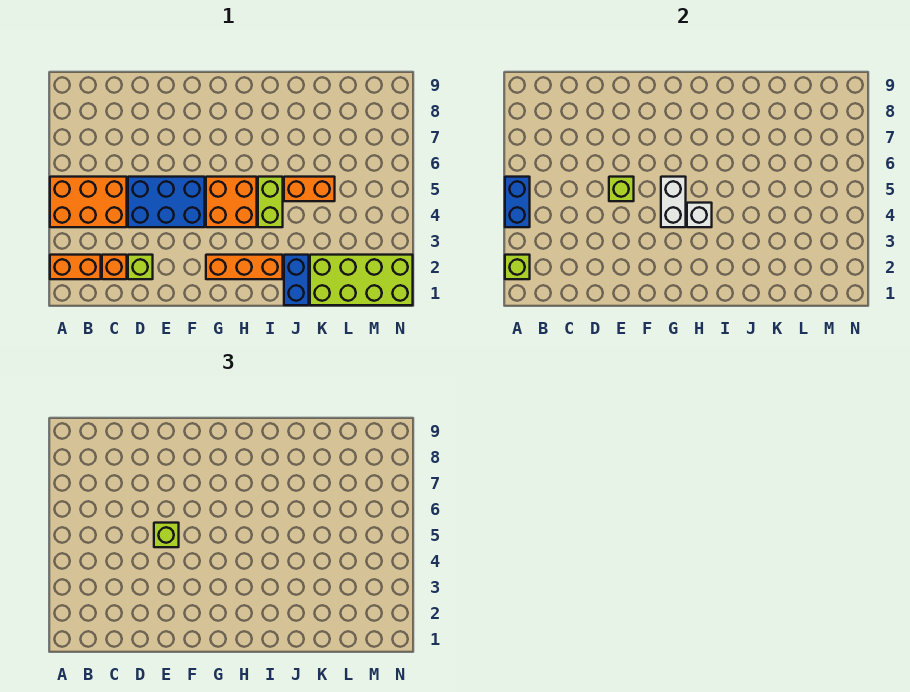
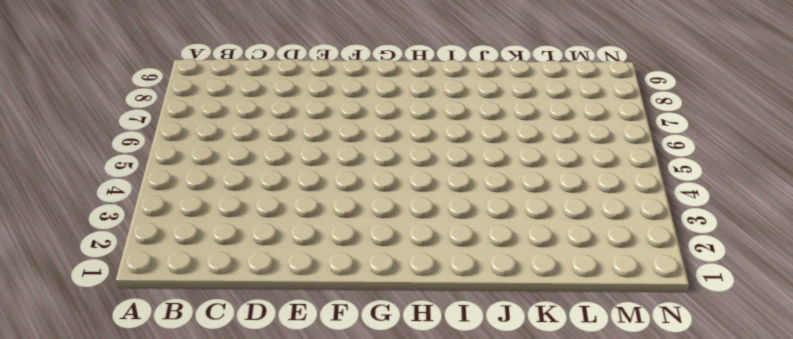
none -> orange 1x2 brick [50,255,101,279]
none -> orange 2x3 brick [50,177,127,227]
none -> orange 1x1 brick [102,255,127,279]

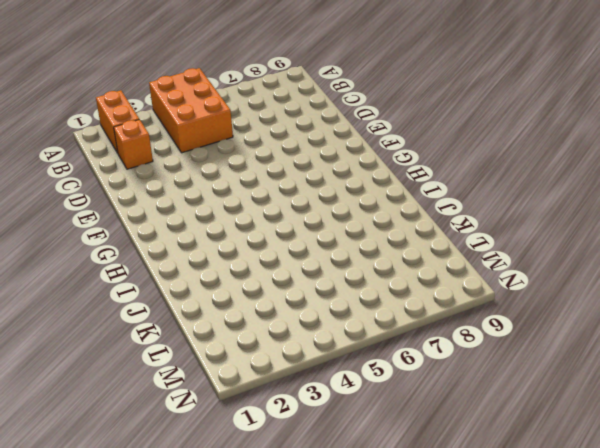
none -> lime 1x1 brick [128,255,153,279]
none -> blue 2x3 brick [128,177,205,227]
none -> orange 1x3 brick [206,255,283,279]

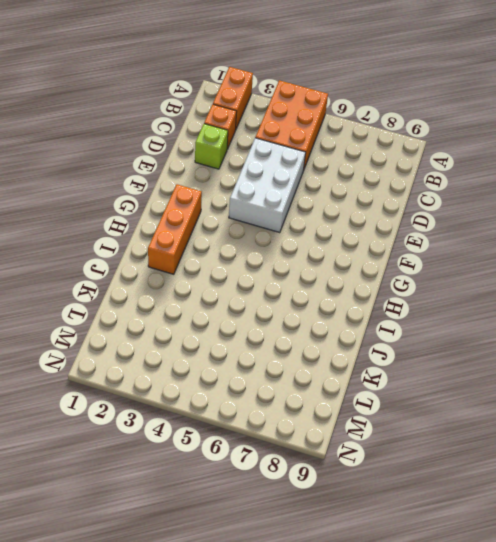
white 2x3 brick [229,138,306,233] -> blue 2x3 brick [128,177,205,227]
none -> orange 2x2 brick [206,177,257,227]
none -> lime 1x2 brick [258,177,283,227]
none -> blue 1x2 brick [284,255,309,305]

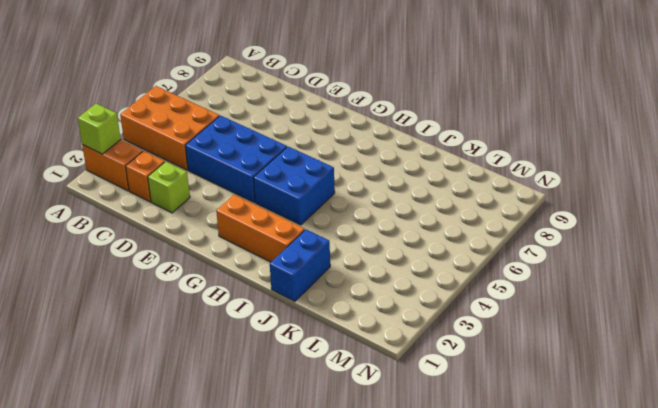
blue 2x2 brick [253,147,335,225] -> orange 2x2 brick [206,177,257,227]
none -> lime 1x2 brick [258,177,283,227]
none -> orange 1x2 brick [284,177,335,201]
none -> lime 2x4 brick [310,255,413,305]

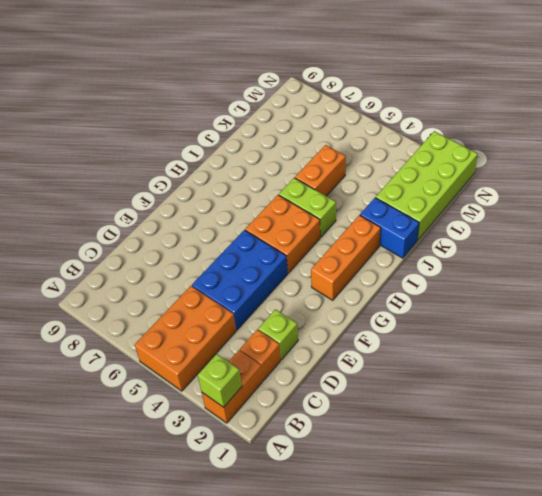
none -> blue 1x2 brick [505,177,530,227]
none -> lime 1x1 brick [609,177,634,201]
none -> white 1x2 brick [661,177,686,227]

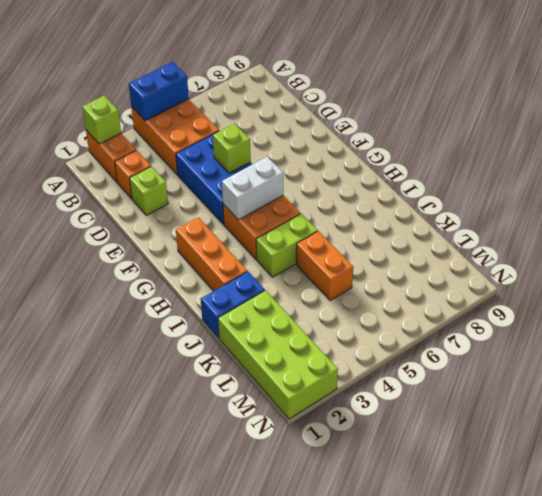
none -> white 1x1 brick [687,203,712,227]
none -> lime 1x1 brick [154,523,179,547]

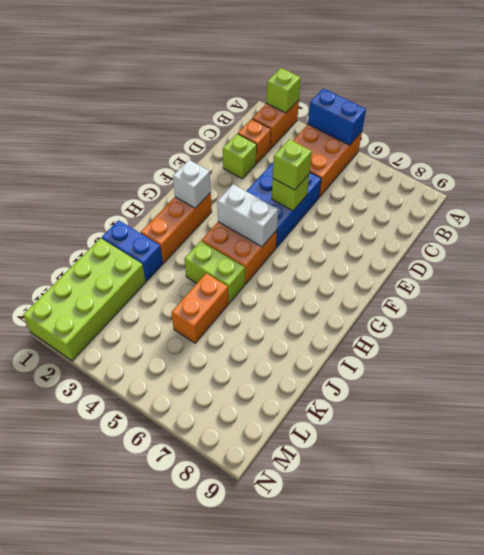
white 1x1 brick [173,160,211,208] -> white 1x1 brick moved to [687,203,712,227]

